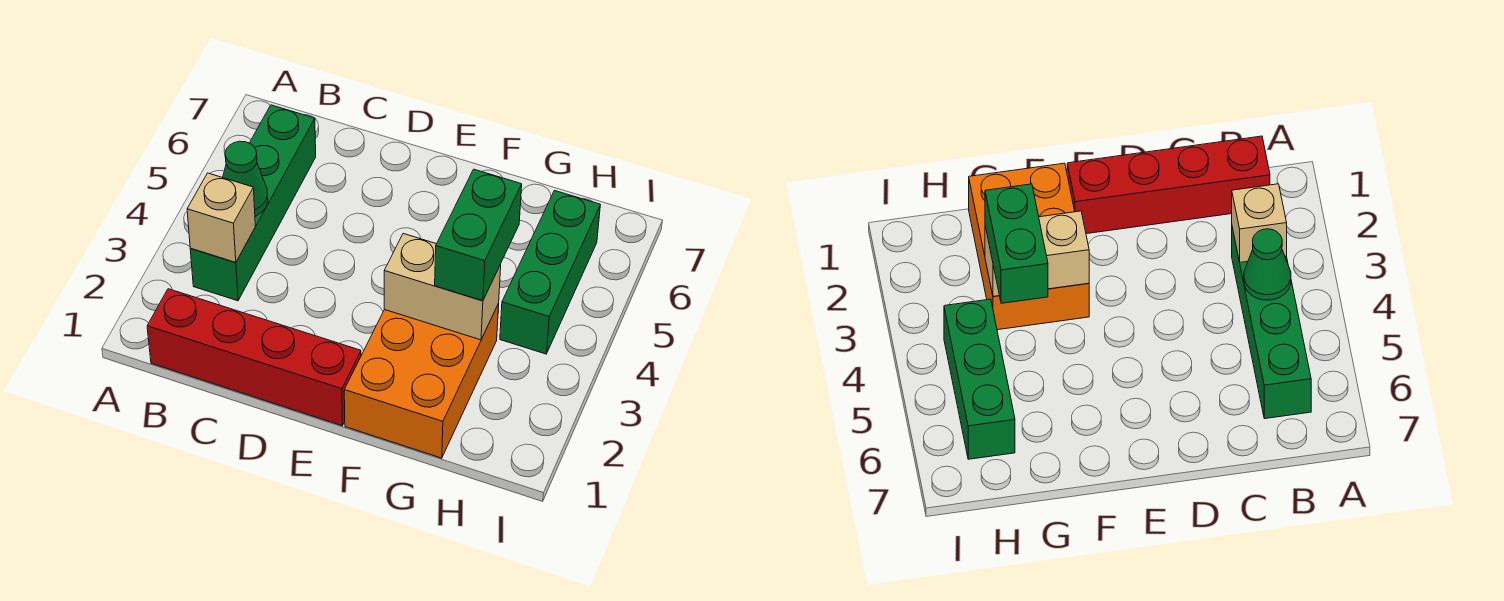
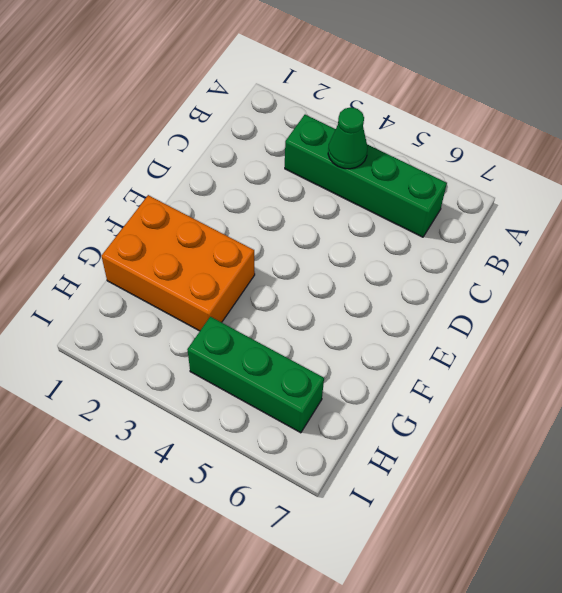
none -> red 1x4 brick [147,289,361,426]
none -> tan 1x1 brick [187,173,255,262]

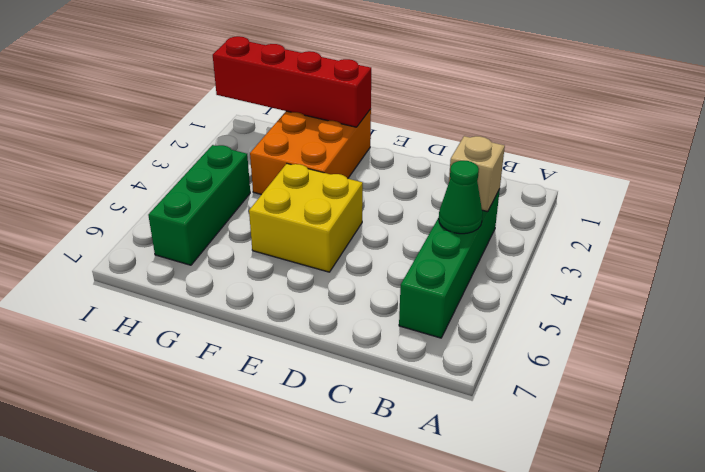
yellow 2x2 brick [249,164,363,272] -> none
red 1x4 brick [213,36,371,127] -> red 1x4 brick moved to [147,289,361,426]
none -> tan 1x2 brick [384,234,501,340]
none -> green 1x2 brick [435,169,522,301]

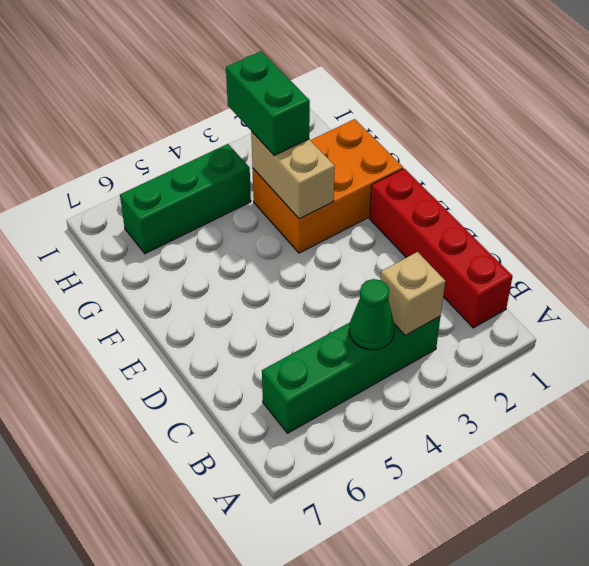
green 1x2 brick [226,51,310,155] -> green 1x2 brick turned to [435,169,522,301]

